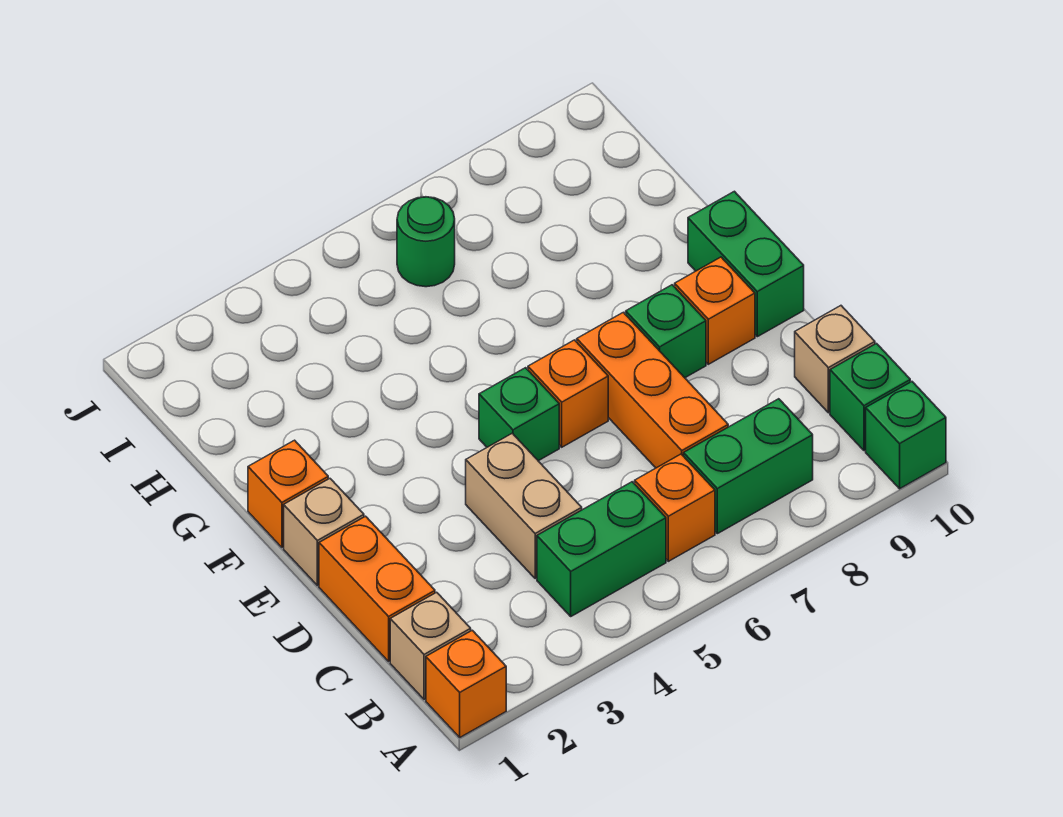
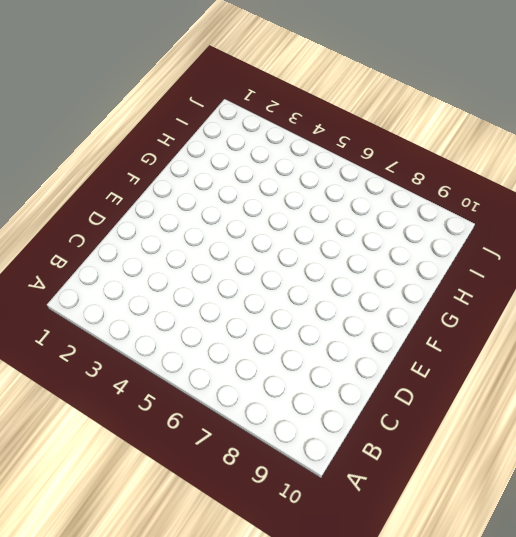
none -> orange 1x1 brick [426,630,506,737]
none -> green 1x1 brick [866,382,946,489]
none -> tan 1x1 brick [390,592,471,700]

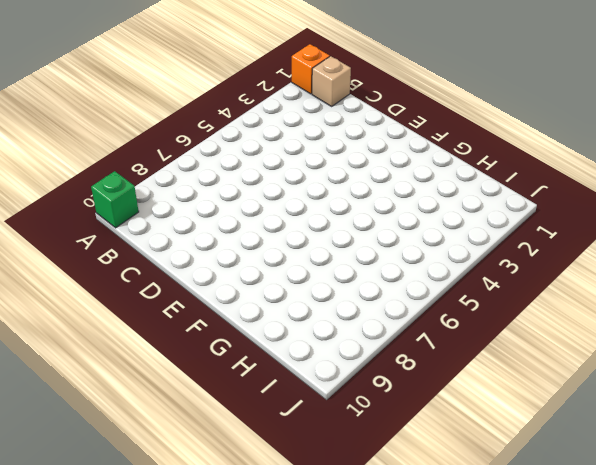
none -> green 1x2 brick [537,482,666,616]
none -> orange 1x1 brick [635,454,715,561]
none -> green 1x2 brick [684,399,813,534]

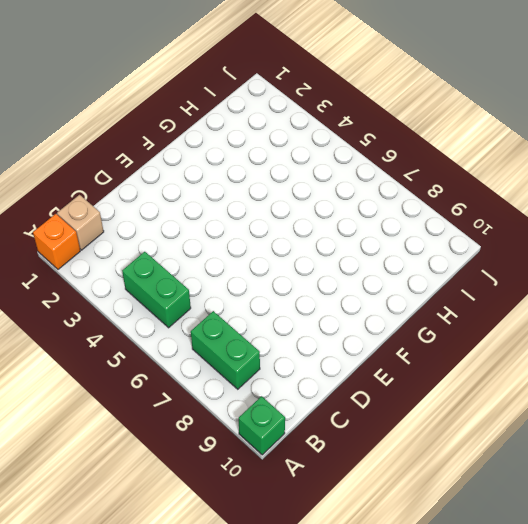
none -> orange 1x1 brick [635,454,715,561]
none -> green 1x1 brick [830,344,910,451]
none -> orange 1x2 brick [319,516,435,661]

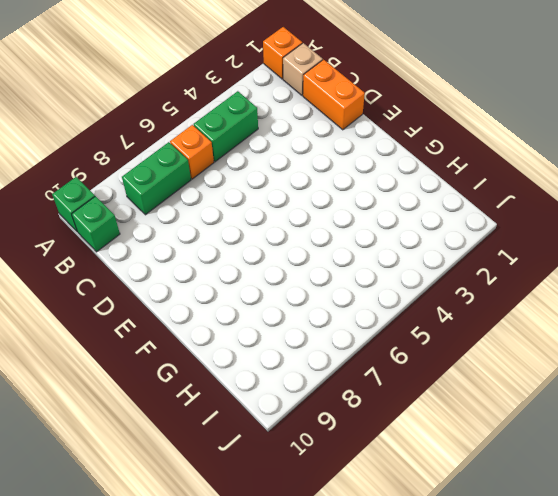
none -> tan 1x2 brick [466,433,582,578]
none -> orange 1x3 brick [577,312,728,468]
none -> tan 1x1 brick [795,306,875,413]

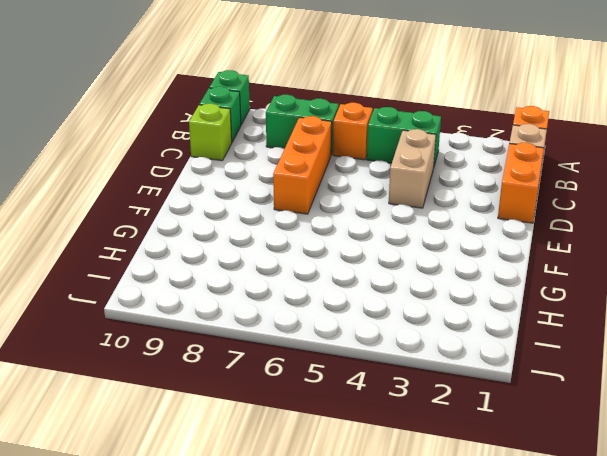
lime 1x1 brick [189,104,232,161] -> tan 1x1 brick [795,306,875,413]
none -> tan 1x1 brick [284,479,364,586]
none -> green 1x1 brick [479,368,559,461]
none -> orange 1x1 brick [528,340,608,447]

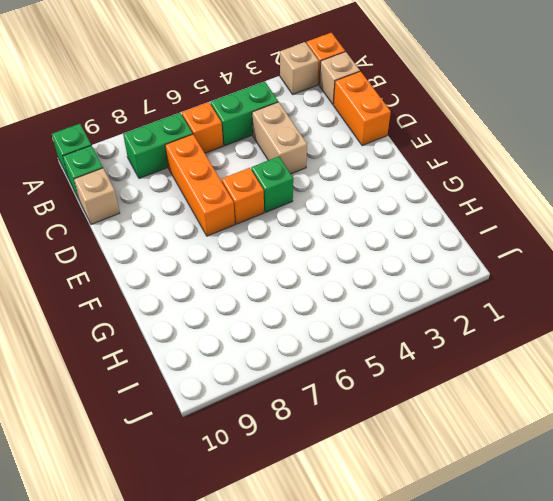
tan 1x1 brick [280,42,319,94] -> tan 1x1 brick moved to [284,479,364,586]
none -> green 1x1 brick [626,285,706,378]
none -> orange 1x1 brick [675,257,755,364]
none -> green 1x2 brick [688,191,804,337]

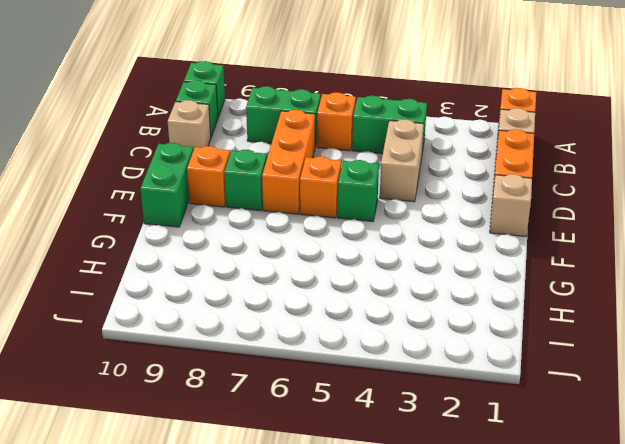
none -> orange 1x1 brick [248,440,328,547]
none -> green 1x1 round brick [397,197,455,287]

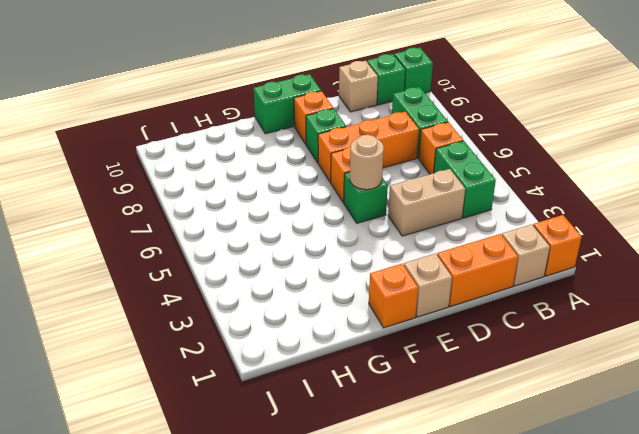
tan 1x1 round brick [350,135,384,190] -> none
none -> green 1x1 round brick [397,197,455,287]

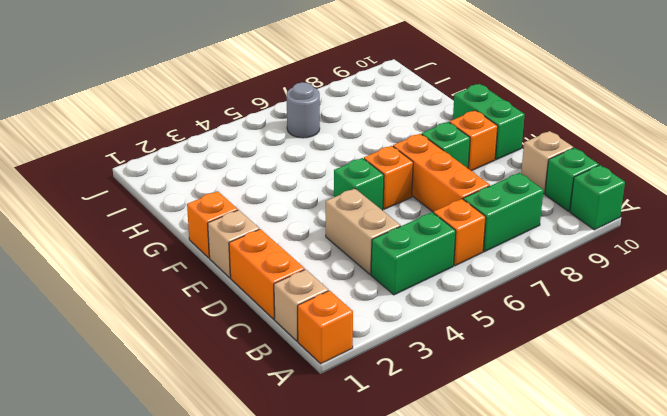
grey 1x1 round brick [287,82,320,138] -> green 1x1 round brick [397,197,455,287]

